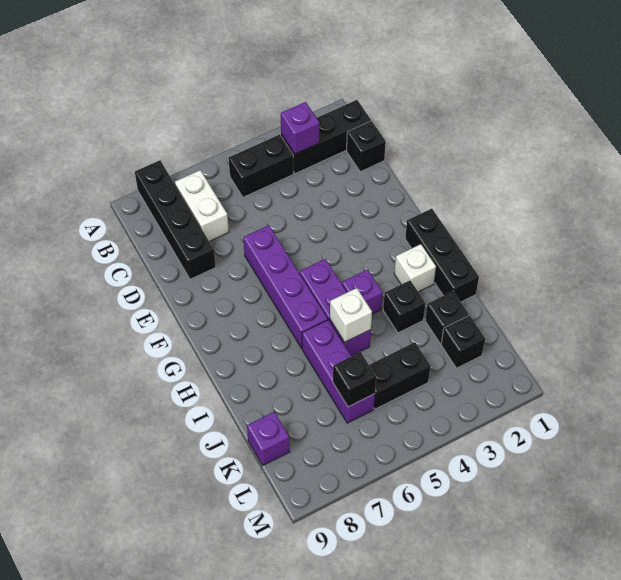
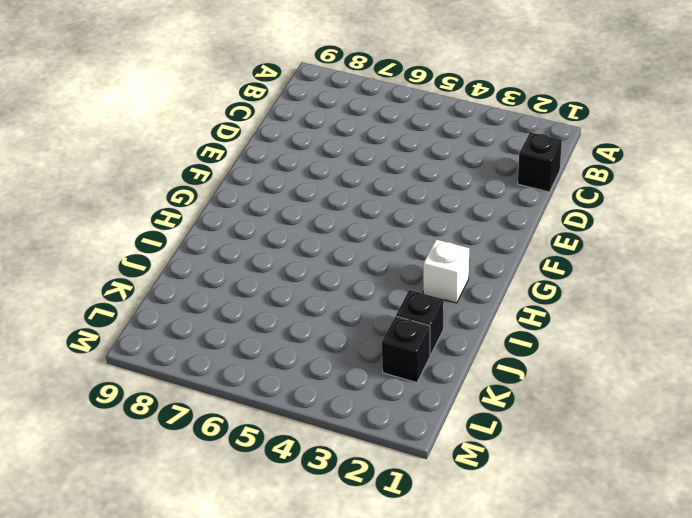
none -> black 1x4 brick [135,160,216,279]
none -> black 1x3 brick [281,100,371,174]
none -> black 1x2 brick [228,135,294,197]

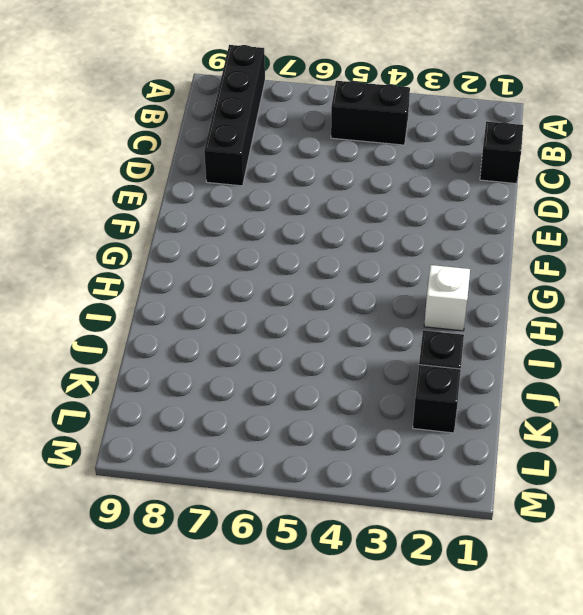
none -> black 1x3 brick [281,100,371,174]
none -> white 1x2 brick [175,170,229,241]
none -> purple 1x4 brick [243,225,328,348]

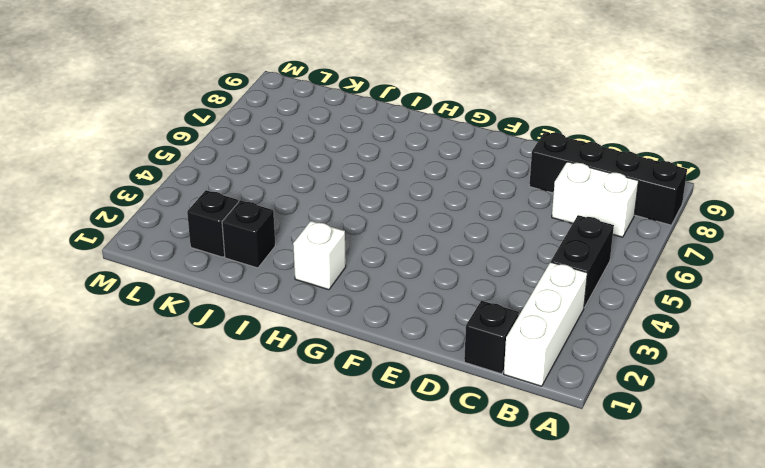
white 1x3 brick [504,262,587,386] -> black 1x3 brick [281,100,371,174]
none -> purple 1x4 brick [243,225,328,348]
none -> black 1x3 brick [405,209,479,302]
none -> purple 1x3 brick [300,259,371,356]

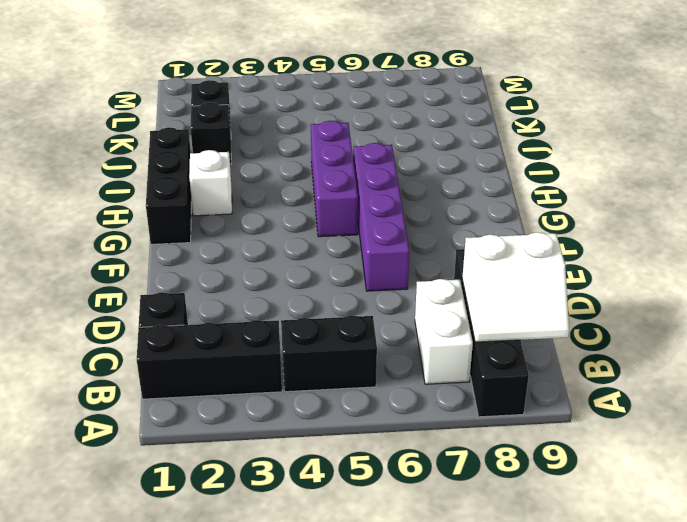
white 2x2 slope [462,232,569,342] -> none
none -> purple 1x1 brick [342,270,383,314]
none -> black 1x1 brick [383,280,425,333]
none -> purple 1x3 brick [302,320,375,423]

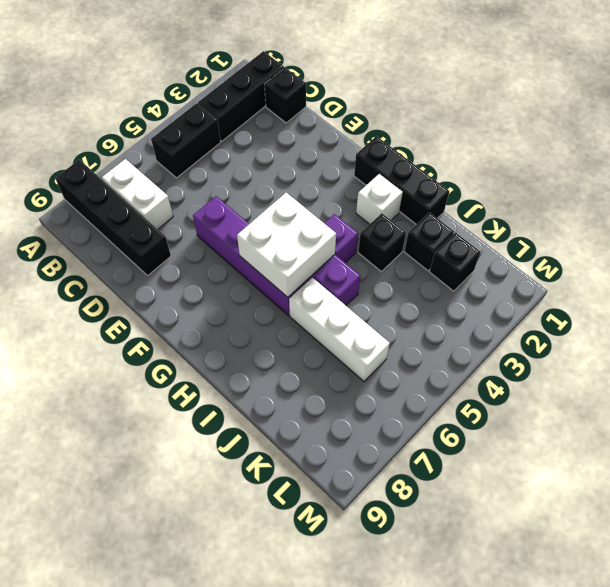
white 2x2 brick [237,193,336,297] -> none
white 1x3 brick [289,278,390,381] -> purple 1x3 brick [302,320,375,423]
none -> black 1x2 brick [369,342,431,409]
none -> purple 1x1 brick [247,412,290,466]
none -> purple 1x1 brick [281,102,320,154]

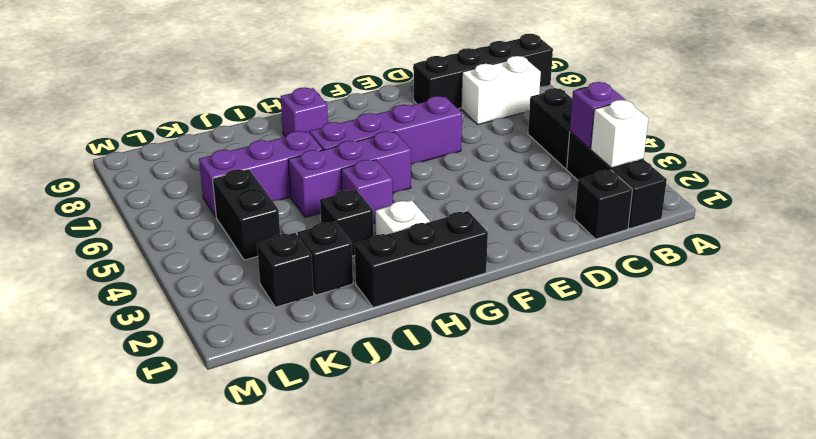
white 1x1 brick [591,100,648,168] -> white 1x1 brick moved to [330,288,372,342]
purple 1x1 brick [281,87,328,137] -> purple 1x1 brick moved to [247,412,290,466]
none -> black 1x1 brick [333,352,376,407]

